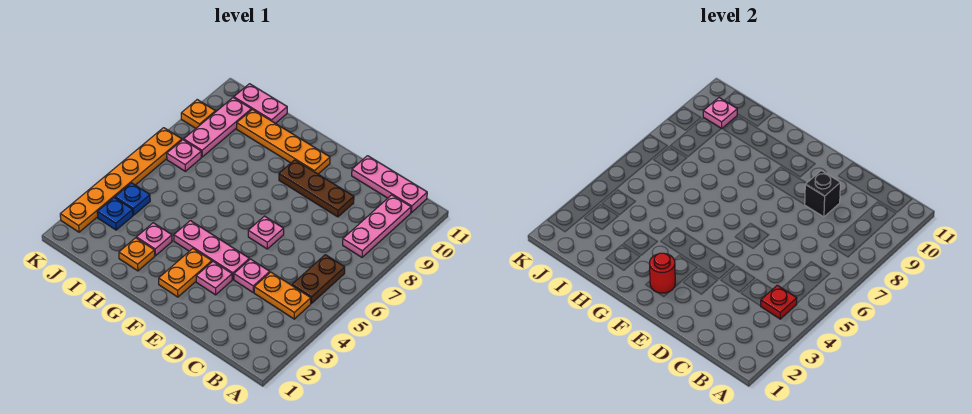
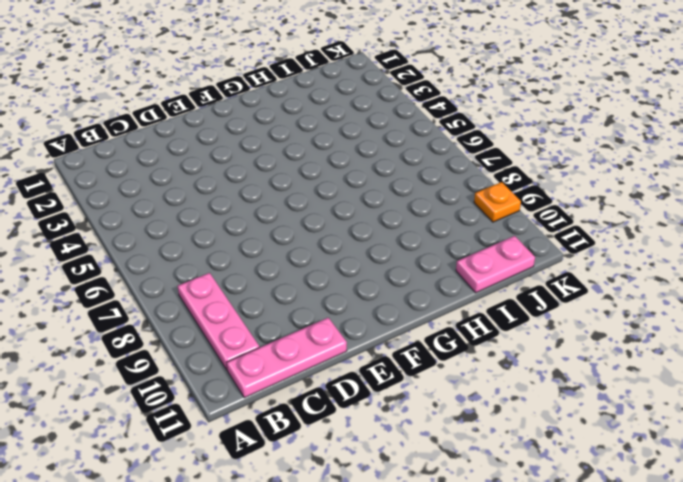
none -> orange 1x2 plate [254,272,311,319]
none -> brown 1x2 plate [292,255,345,304]
none -> pink 1x1 plate [234,259,270,292]

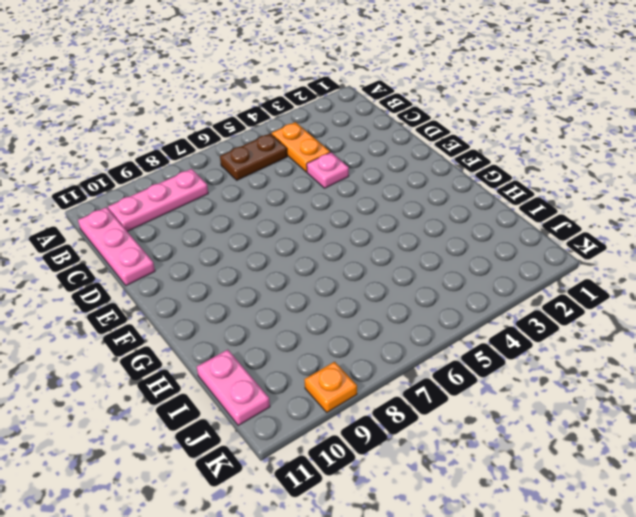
none -> brown 1x3 plate [279,160,354,217]
none -> pink 1x1 plate [196,262,232,295]
none -> pink 1x3 plate [174,221,249,279]

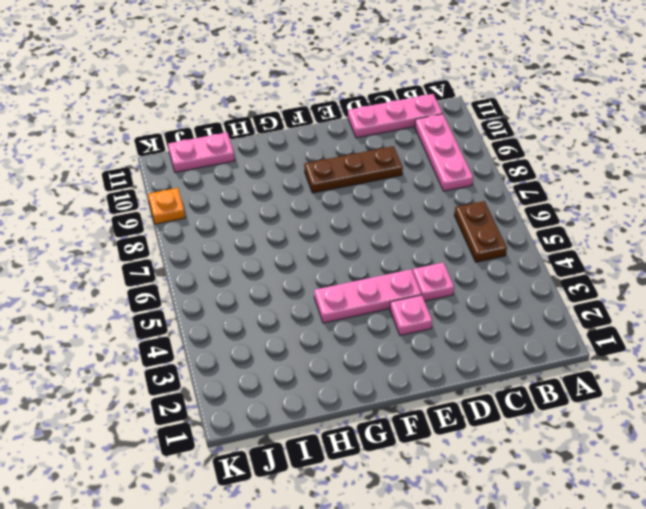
none -> orange 1x2 plate [254,272,311,319]
none -> pink 1x1 plate [248,216,284,249]
none -> orange 1x2 plate [159,249,212,297]

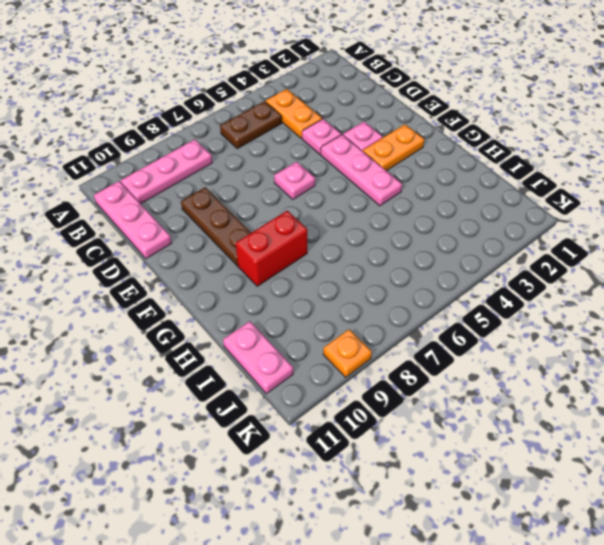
red 1x2 brick [236,211,308,286] -> none
none -> orange 1x4 plate [237,109,330,174]
none -> orange 1x1 plate [119,238,155,271]
none -> pink 1x1 plate [137,223,172,256]

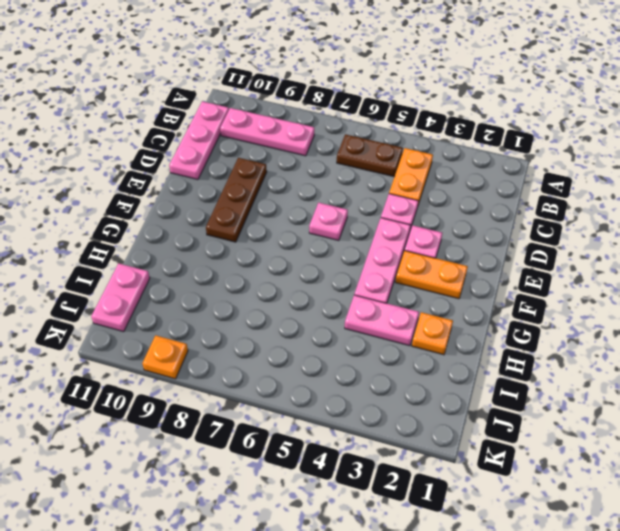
pink 1x2 plate [345,295,419,346] -> pink 1x1 plate [137,223,172,256]
none -> orange 1x4 plate [237,109,330,174]
none -> blue 1x1 plate [97,198,133,230]
none -> blue 1x1 plate [115,183,150,215]

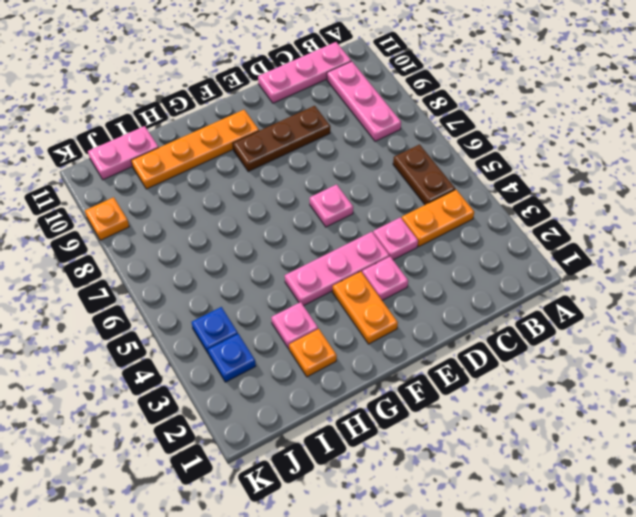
none -> pink 1x1 plate [167,140,201,171]
none -> pink 1x3 plate [184,98,251,157]
none -> orange 1x6 plate [60,128,182,232]

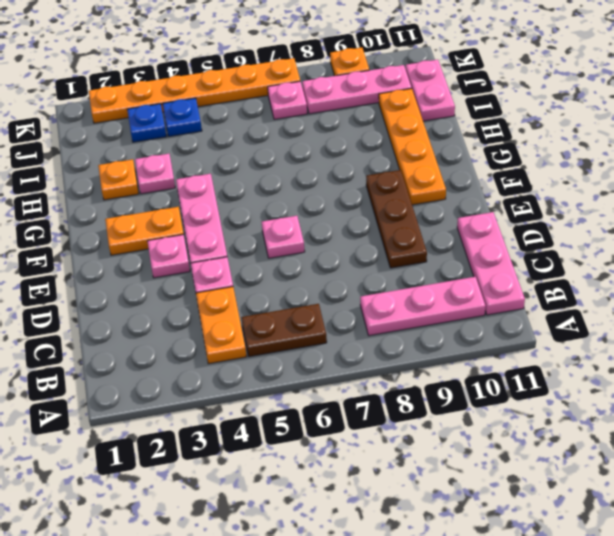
none -> red 1x1 plate [761,285,797,319]
none -> black 1x1 brick [804,171,840,217]
none -> red 1x1 round brick [650,253,675,293]

